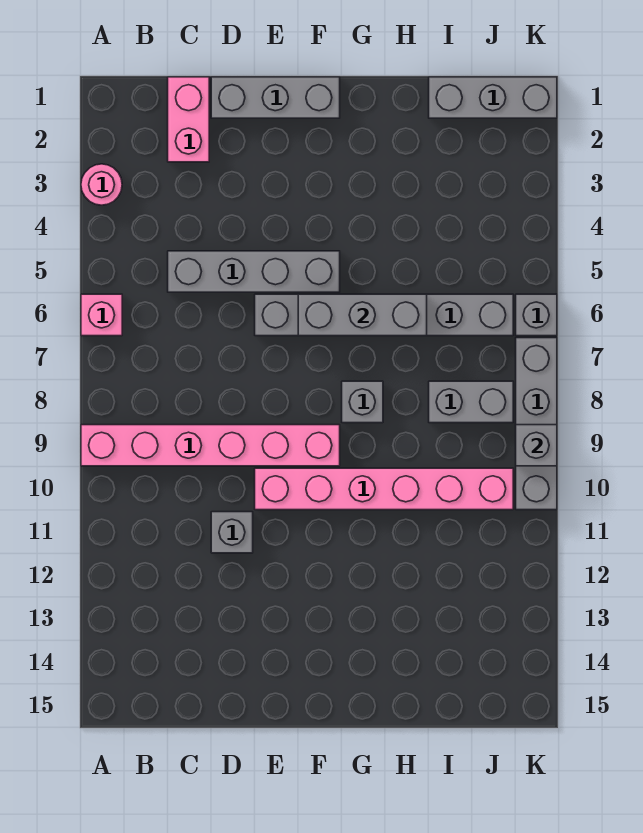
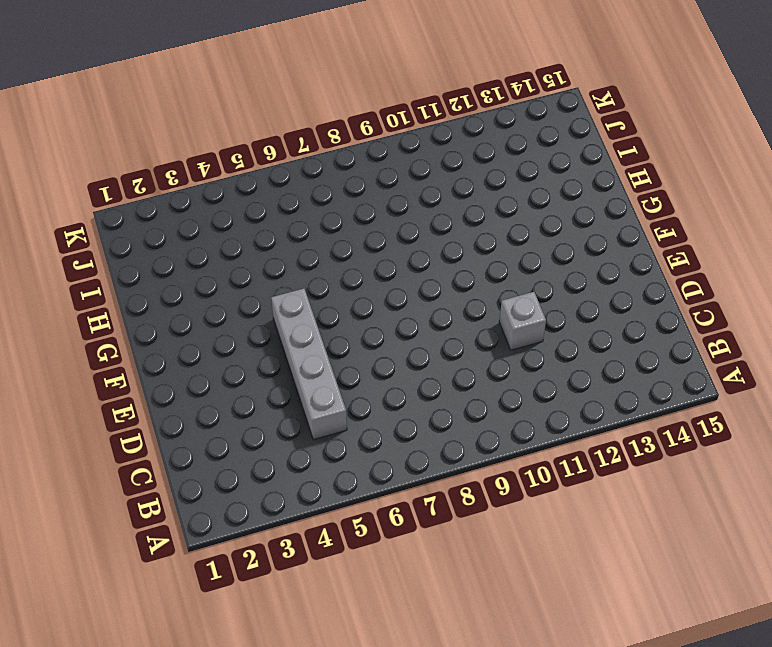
none -> pink 1x1 round brick [81,164,122,205]
none -> pink 1x1 brick [81,294,122,336]
none -> pink 1x6 brick [81,425,340,466]

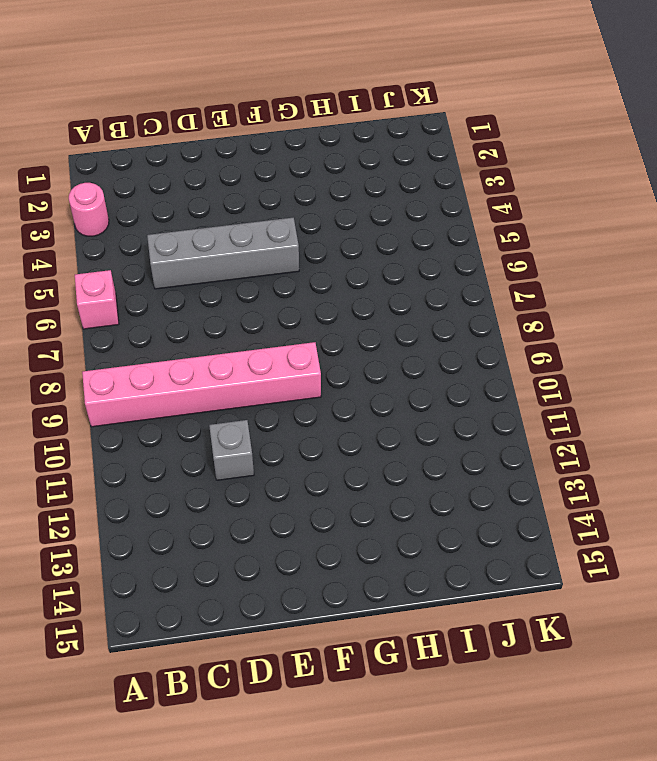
none -> pink 1x2 brick [168,77,209,162]
none -> grey 1x3 brick [211,77,340,118]
none -> grey 1x6 brick [255,294,513,336]

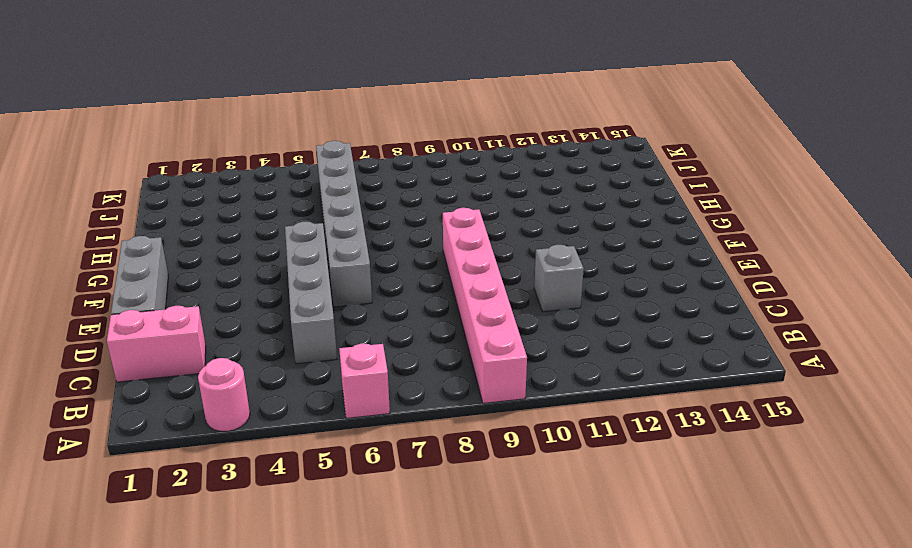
none -> pink 1x6 brick [255,468,513,510]
none -> grey 1x1 brick [342,381,383,423]
none -> grey 1x3 brick [429,77,557,118]

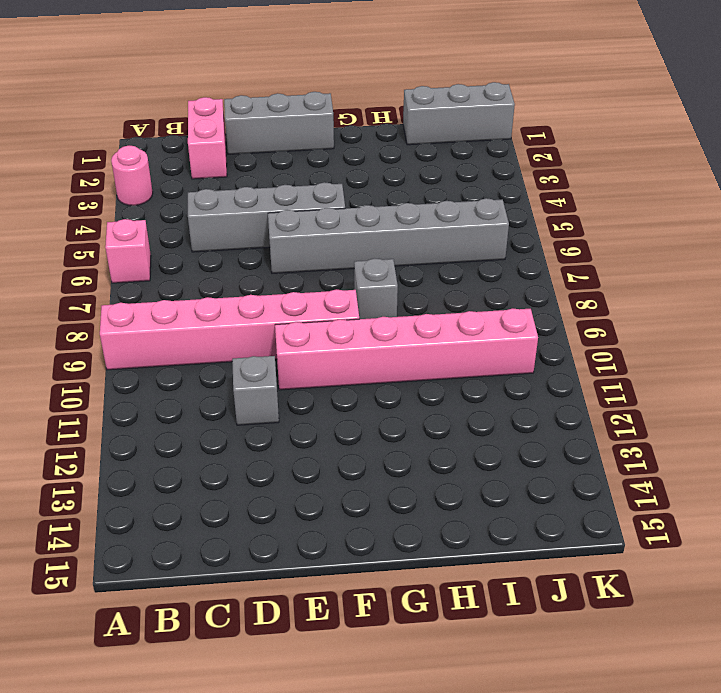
none -> grey 1x2 brick [429,381,513,423]
none -> grey 1x1 brick [516,294,557,336]
none -> grey 1x4 brick [516,338,557,510]

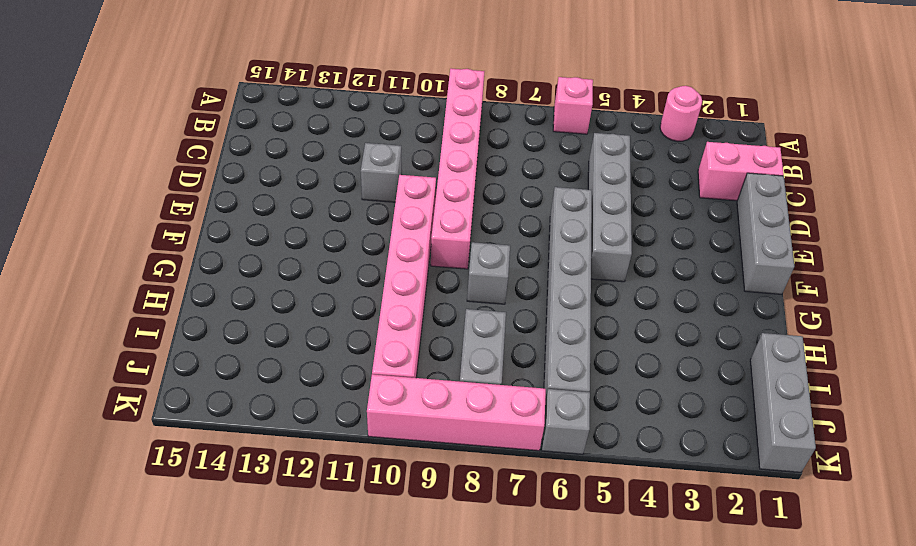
pink 1x4 brick [367,374,546,451] -> grey 1x4 brick [516,338,557,510]
none -> grey 1x3 brick [298,294,427,336]
none -> grey 1x1 brick [516,425,557,466]

